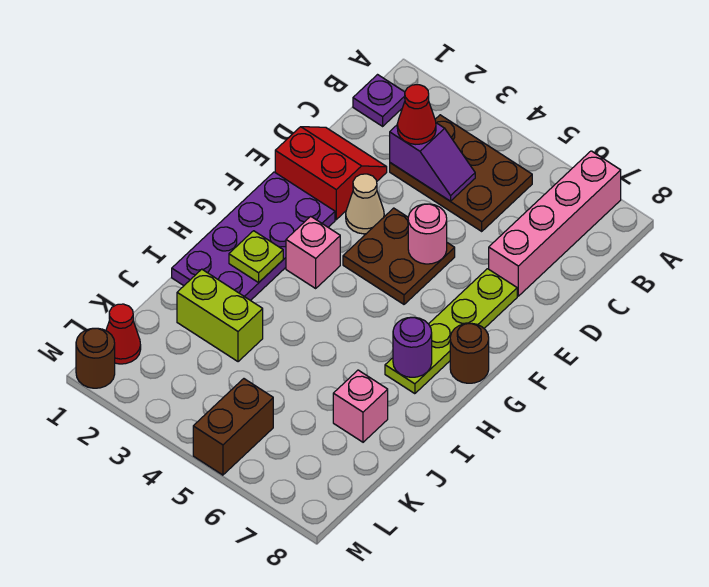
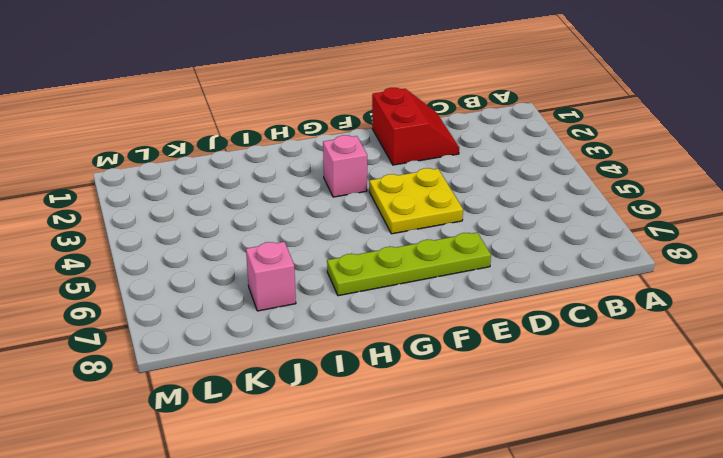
yellow 2x2 plate [369,168,463,234] -> brown 2x2 plate [343,208,455,304]
none -> pink 1x4 brick [489,151,621,296]
none -> purple 1x1 plate [353,75,405,126]
none -> brown 2x3 plate [390,115,532,231]

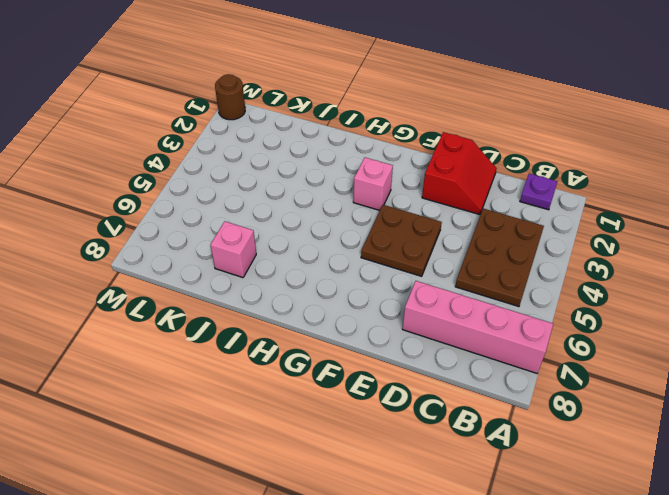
none -> tan 1x1 cone [346,174,384,234]
none -> lime 1x4 plate [385,269,517,394]
none -> purple 2x4 plate [172,172,335,301]

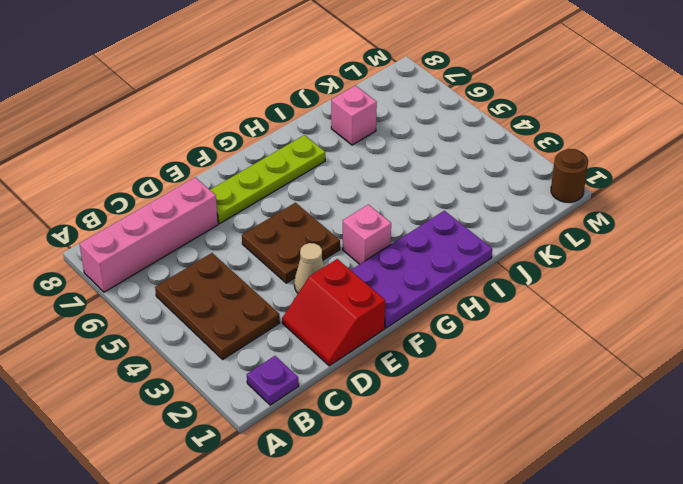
none -> brown 1x1 round brick [450,323,489,383]
none -> lime 1x2 brick [177,269,263,362]
none -> red 1x1 cone [106,304,141,364]

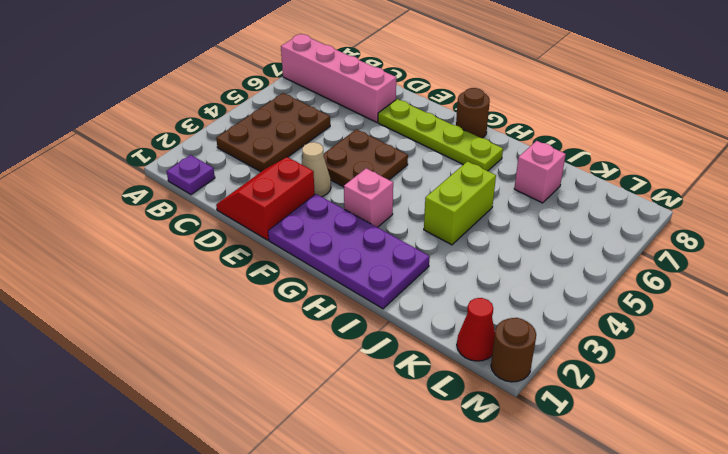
lime 1x2 brick [424,161,496,245] -> lime 1x2 brick moved to [177,269,263,362]
none -> brown 1x2 brick [193,379,273,475]
none -> purple 1x2 slope [390,123,475,201]
none -> pink 1x1 round brick [408,204,447,264]

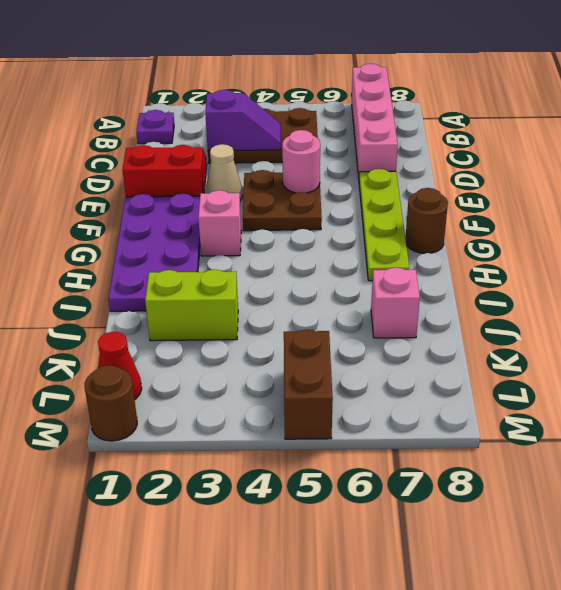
none -> lime 1x1 plate [229,231,283,283]
none -> purple 1x1 round brick [393,317,432,377]
none -> red 1x1 cone [397,85,436,144]

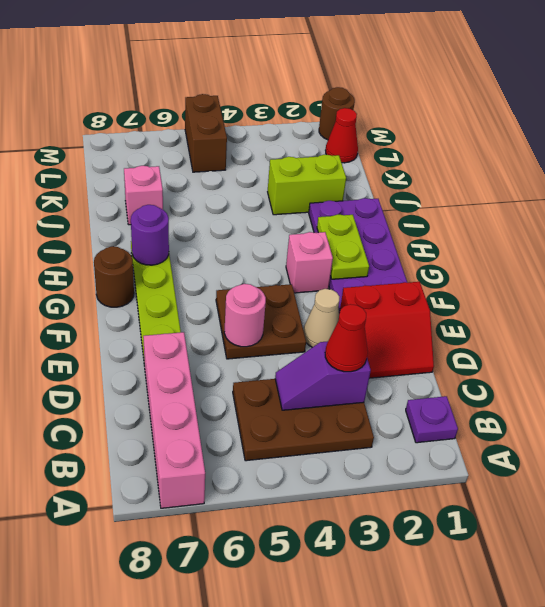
lime 1x2 plate [317,214,369,279] -> lime 1x1 plate [229,231,283,283]

